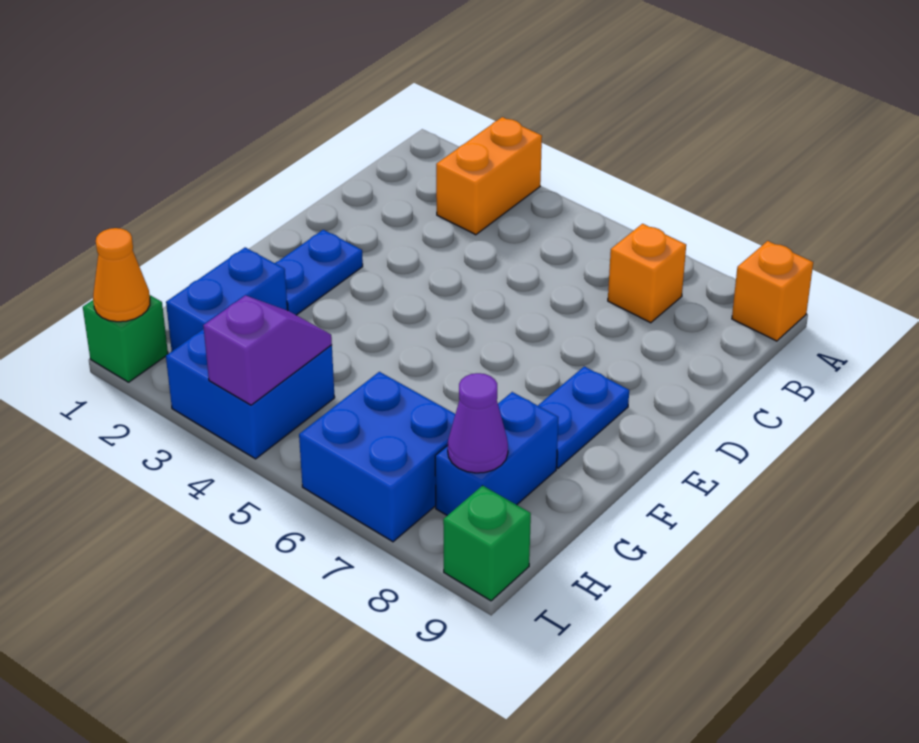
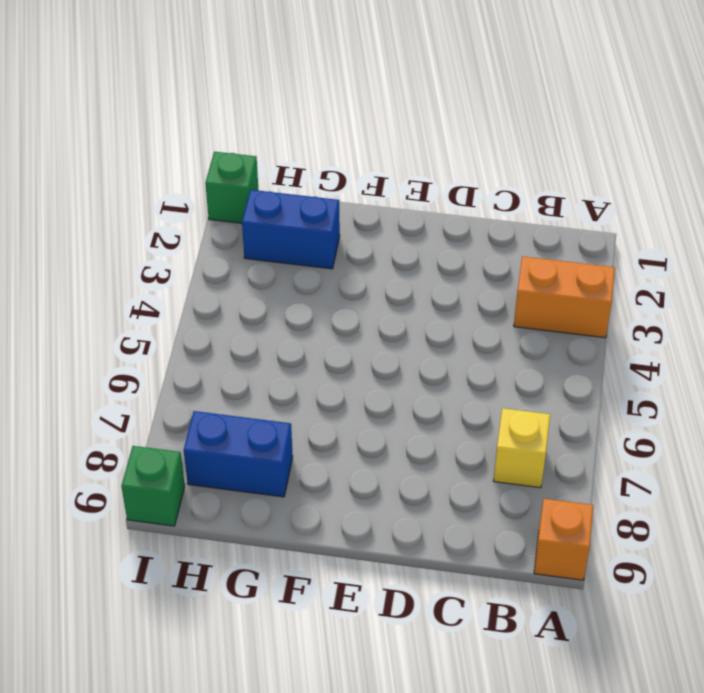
yellow 1x1 brick [494,408,550,488] -> orange 1x1 brick [608,224,686,323]
none -> blue 1x2 plate [275,230,363,315]
none -> blue 1x2 plate [538,366,629,468]
none -> blue 2x2 brick [166,329,335,459]

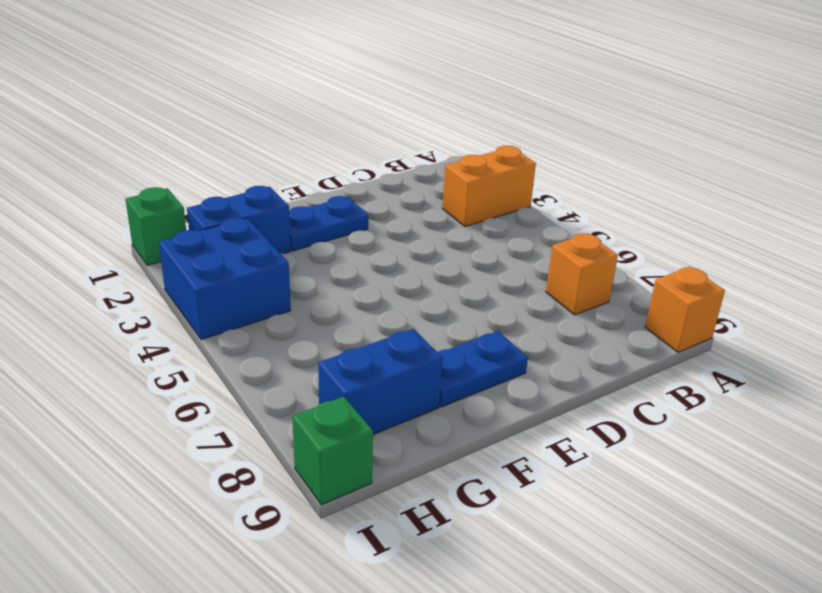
none -> blue 2x2 brick [299,372,455,542]
none -> purple 1x2 slope [203,295,332,405]
none -> purple 1x1 cone [448,373,508,473]

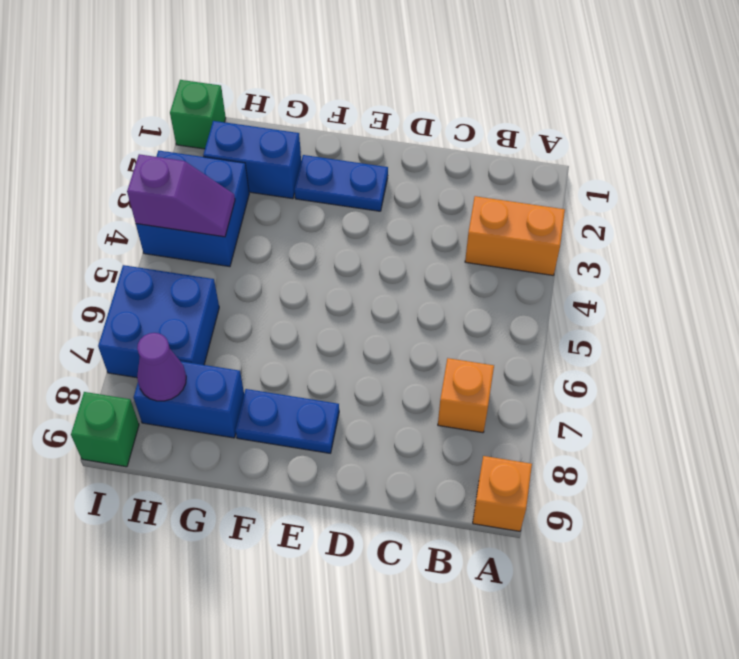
none -> orange 1x1 cone [93,228,150,322]

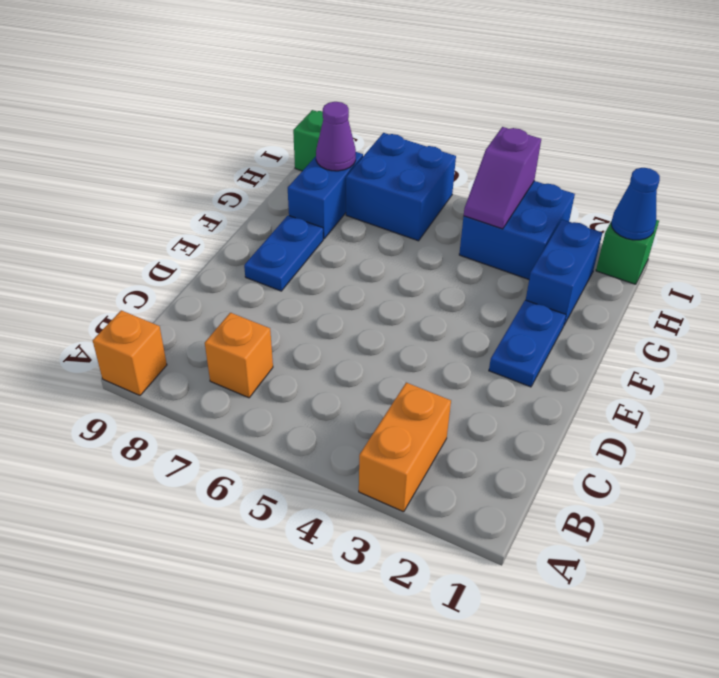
blue 1x1 cone [611,168,660,240] -> orange 1x1 cone [93,228,150,322]

